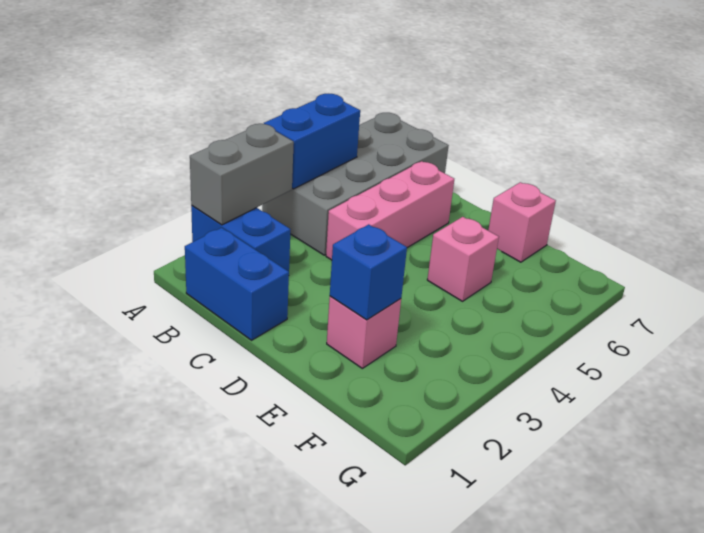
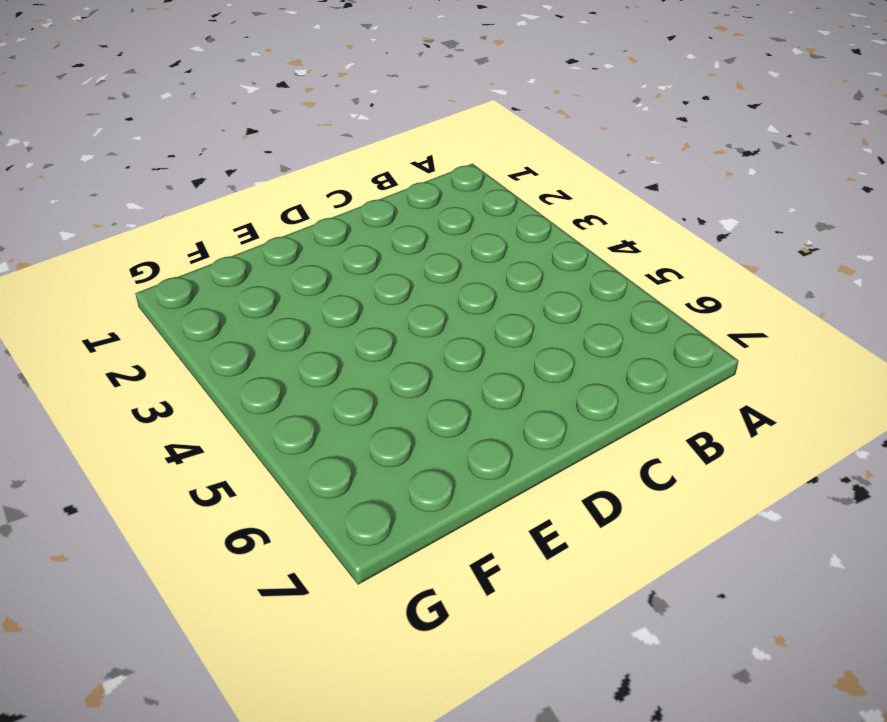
none -> blue 1x2 brick [191,206,290,271]
none -> grey 2x4 brick [262,113,449,255]

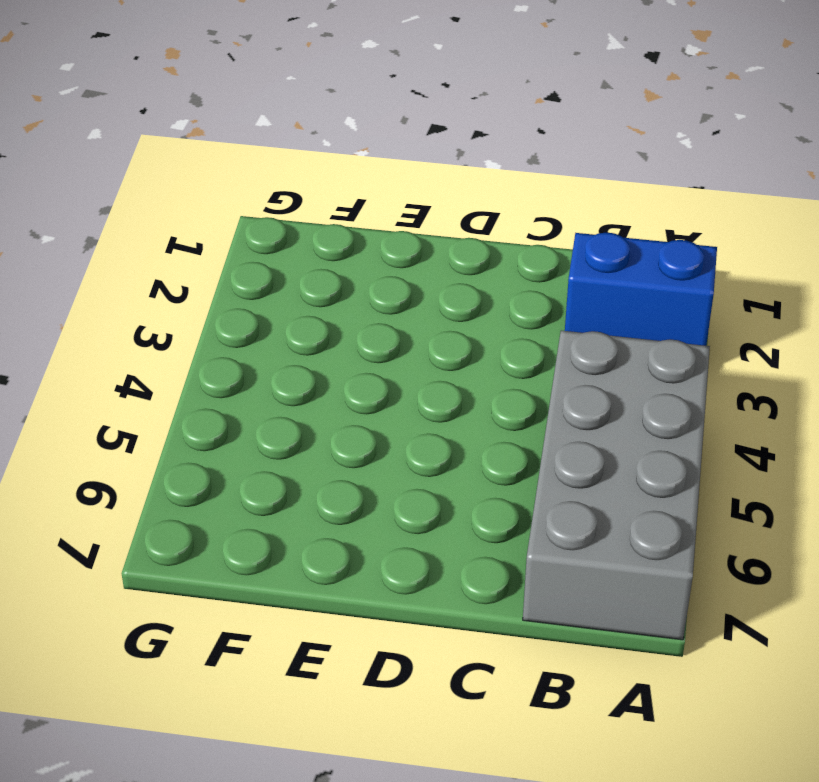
none -> blue 1x2 brick [185,228,289,340]
none -> pink 1x3 brick [326,161,454,260]

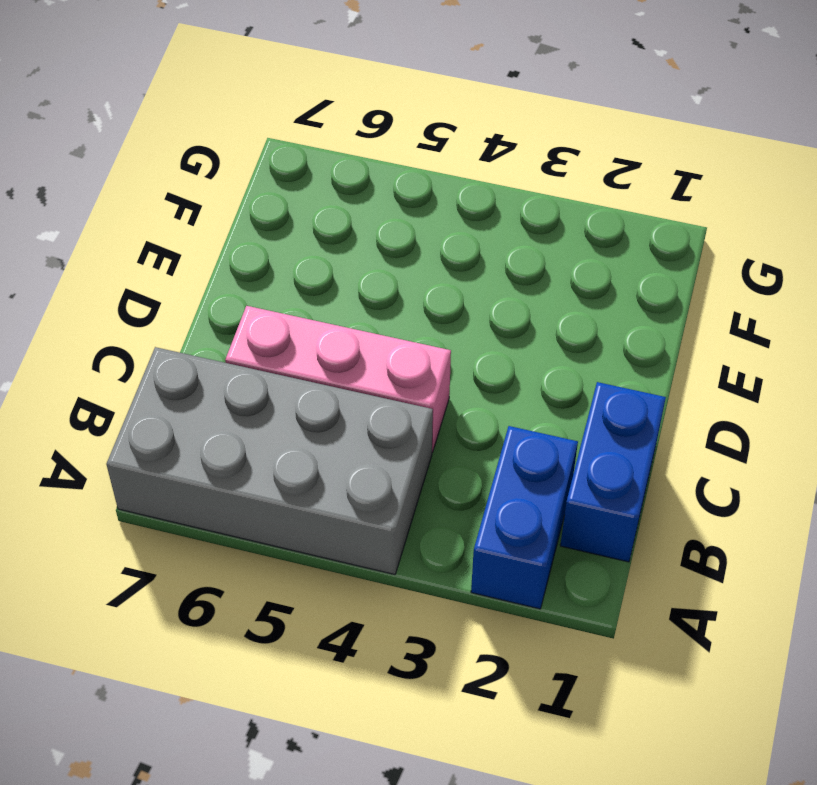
none -> pink 1x1 brick [327,296,401,368]
none -> pink 1x1 brick [427,217,499,301]

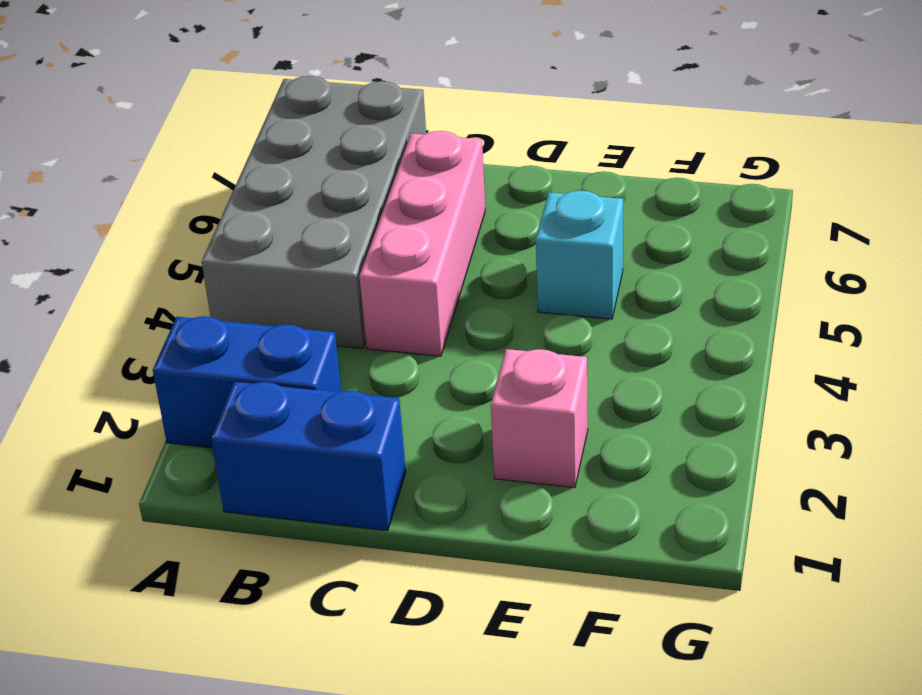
cyan 1x1 brick [536,190,623,319] -> pink 1x1 brick [427,217,499,301]
none -> pink 1x1 brick [488,182,556,262]
none -> grey 1x2 brick [190,124,294,225]

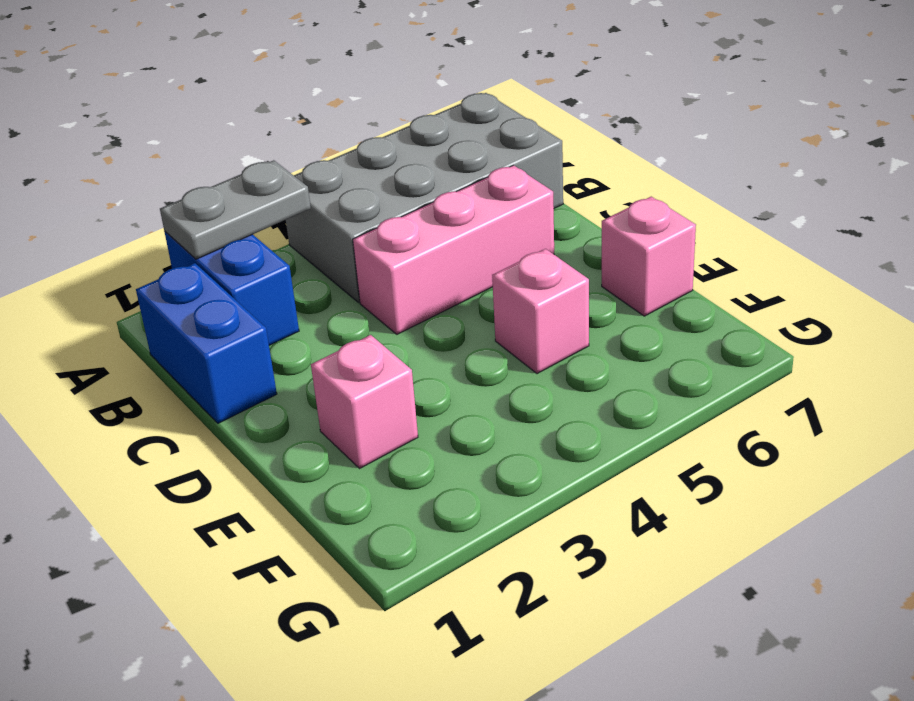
grey 1x2 plate [160,160,311,259] -> grey 1x2 brick [190,124,294,225]
none -> blue 1x2 brick [264,94,360,189]
none -> blue 1x1 brick [330,224,407,320]

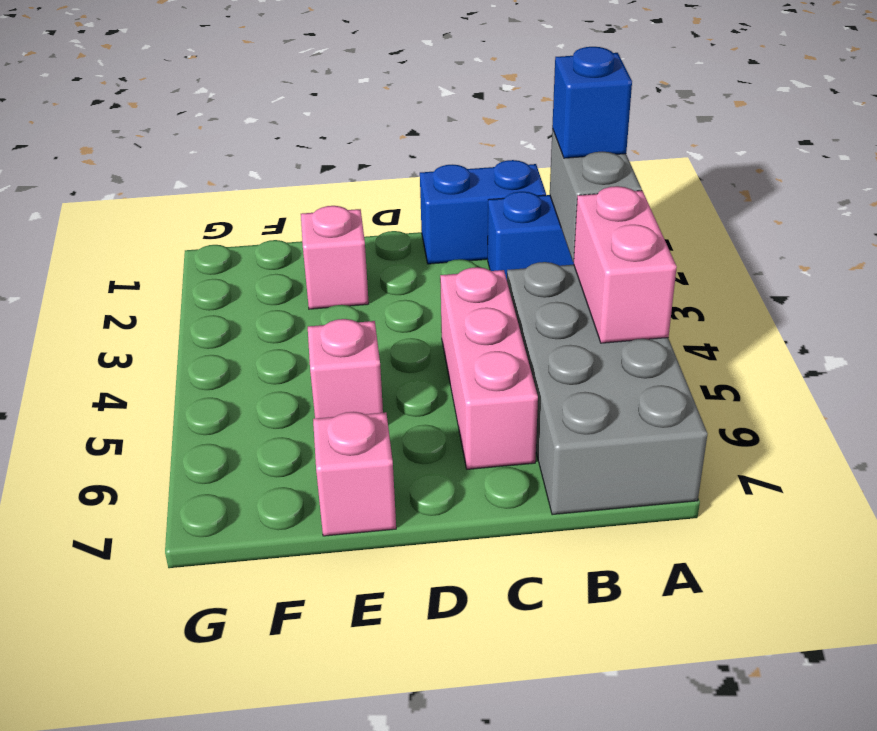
blue 1x1 brick [552,47,632,158] -> blue 1x1 brick moved to [330,224,407,320]
pink 1x2 brick [574,186,677,343] -> blue 1x2 brick [264,94,360,189]

